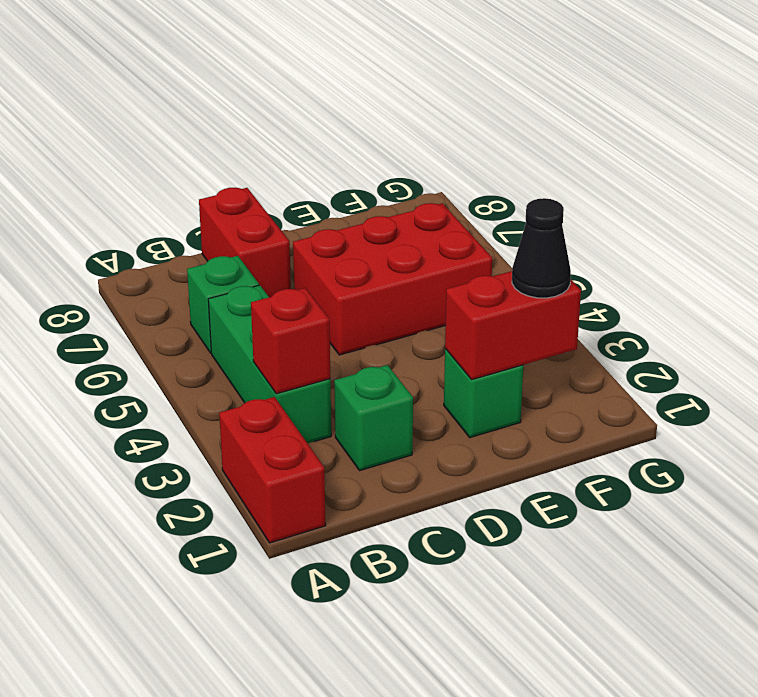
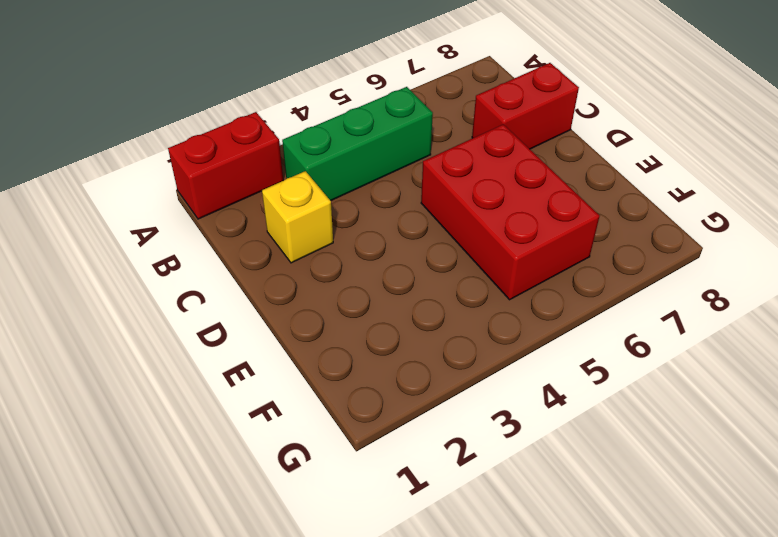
yellow 1x1 brick [262,171,333,263] -> green 1x1 brick [334,365,413,471]
none -> green 1x1 brick [187,256,259,353]
none -> green 1x1 brick [444,349,523,438]

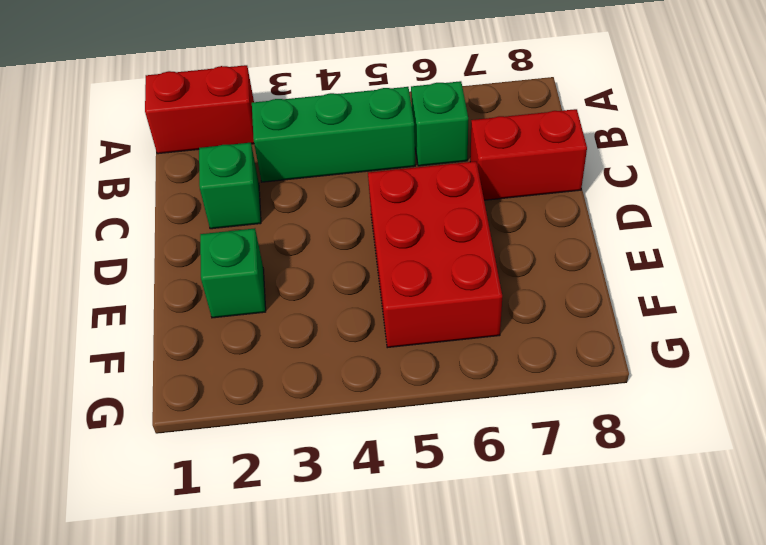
none -> red 1x1 brick [251,288,330,394]
none -> red 1x2 brick [445,271,581,379]

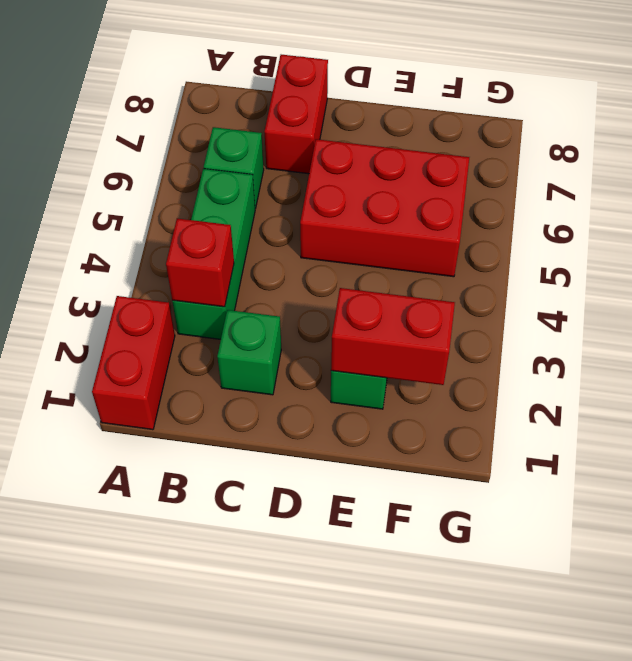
none -> black 1x1 cone [512,198,571,298]

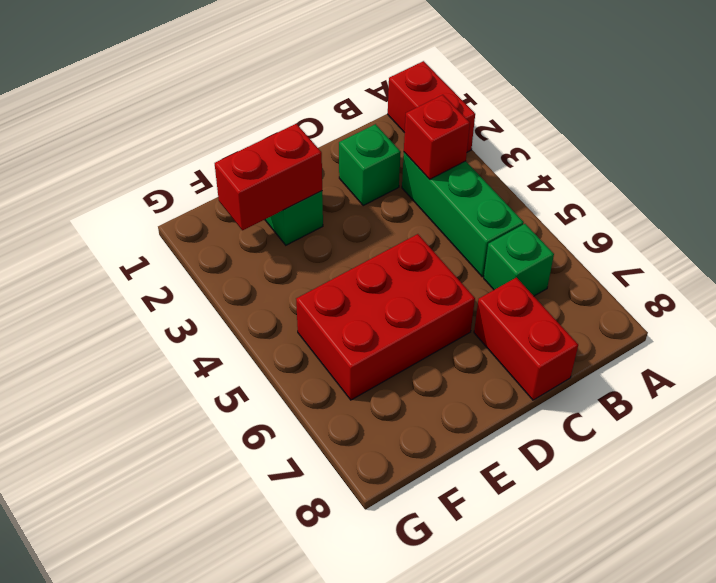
none -> black 1x1 cone [512,198,571,298]

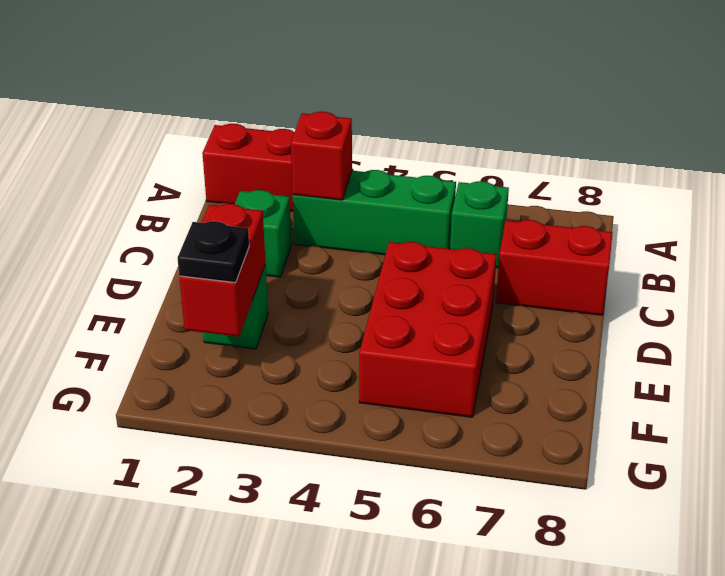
black 1x1 plate [178,221,249,283] -> black 1x1 cone [512,198,571,298]

